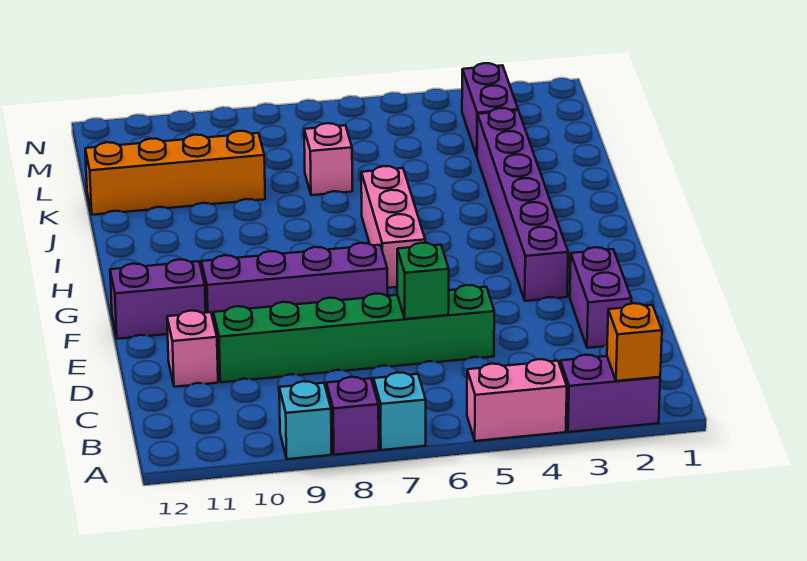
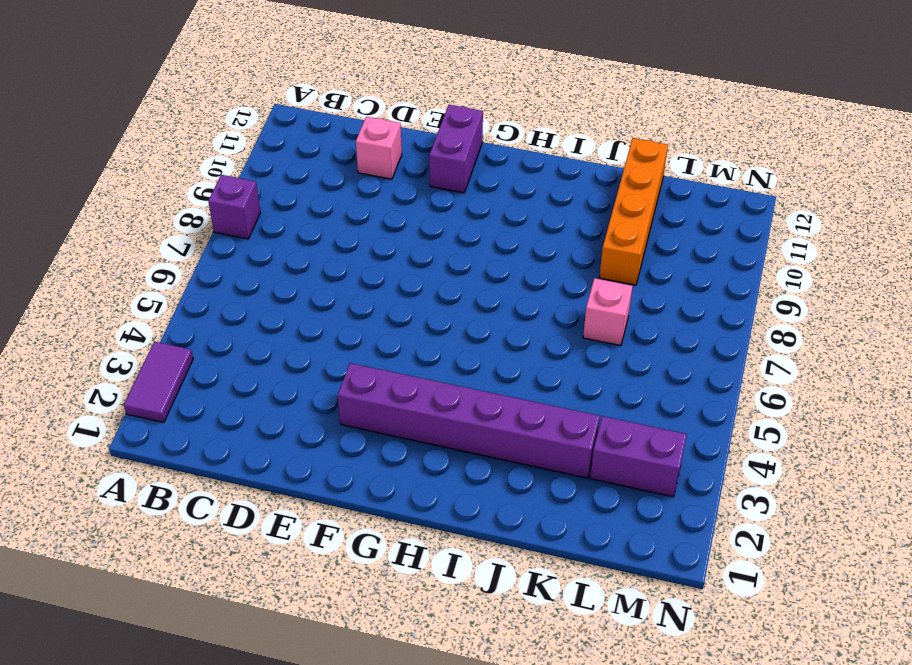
purple 1x2 tile [124,342,193,422] -> purple 1x2 brick [560,355,660,432]
none -> pink 1x2 brick [467,359,567,441]
none -> cyan 1x1 brick [374,372,426,450]
none -> cyan 1x1 brick [279,381,331,459]

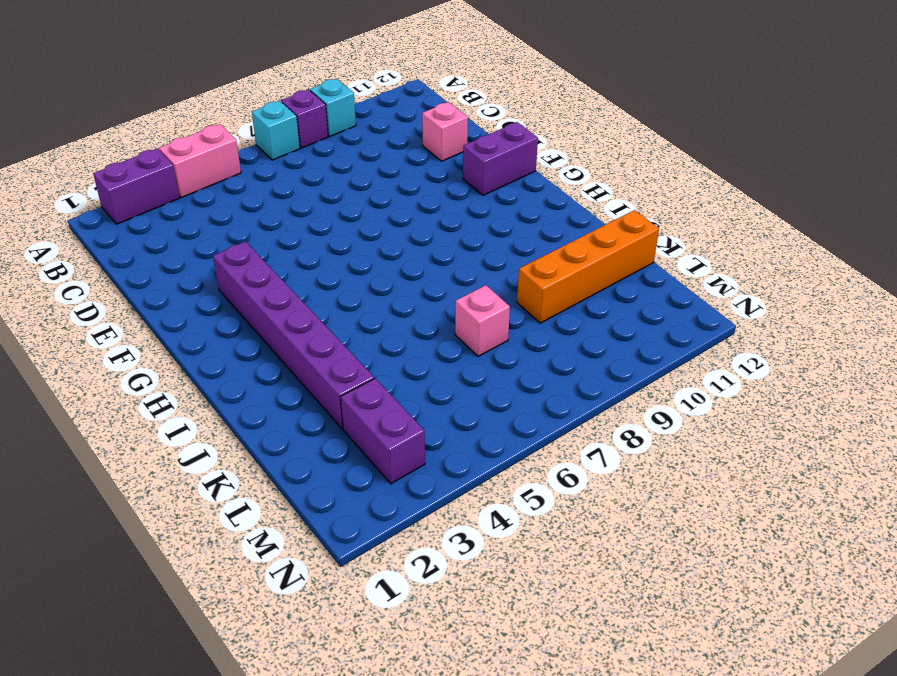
none -> purple 1x2 brick [570,247,632,348]
none -> green 1x6 brick [213,285,494,382]
none -> purple 1x4 brick [201,243,388,322]

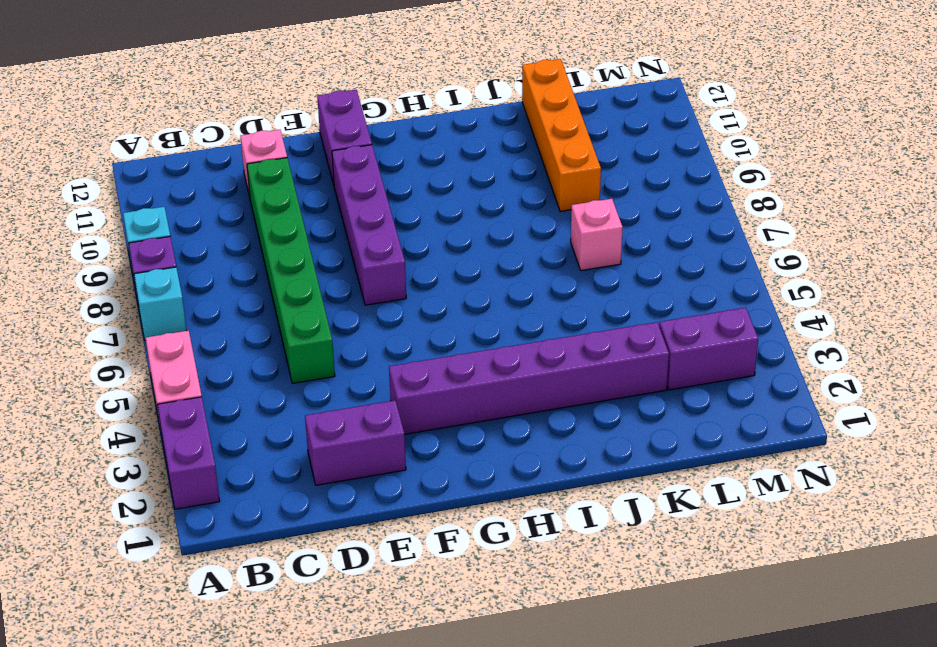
none -> pink 1x3 brick [361,166,425,288]
none -> orange 1x1 brick [607,303,662,381]
none -> green 1x1 brick [397,243,449,319]

